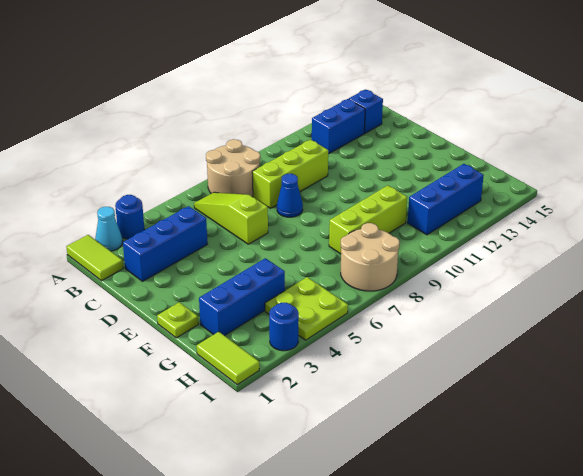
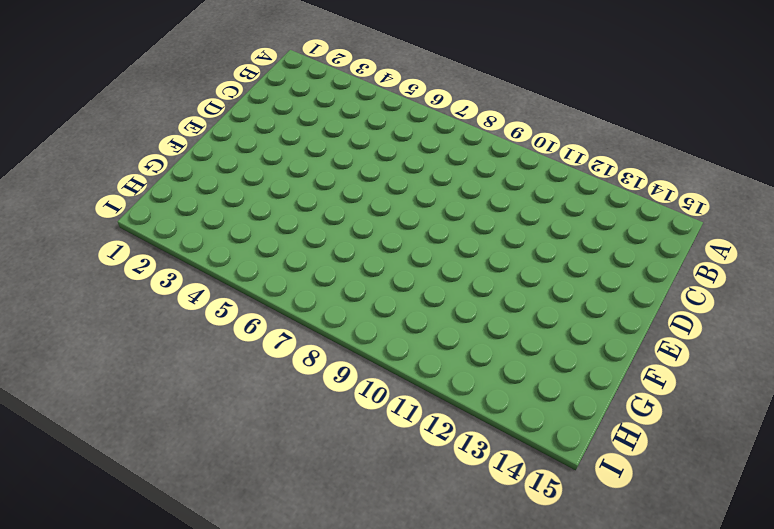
none -> lime 1x2 tile [66,235,123,281]
none -> cyan 1x1 cone [95,207,123,251]
none -> blue 1x1 round brick [115,195,144,239]

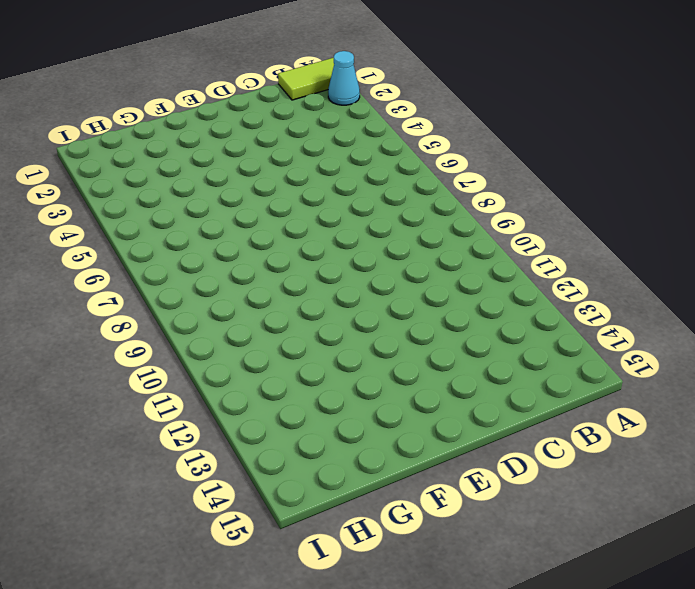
none -> blue 1x1 round brick [115,195,144,239]
none -> tan 2x2 round brick [206,139,260,196]
none -> lime 1x3 slope [194,192,268,244]

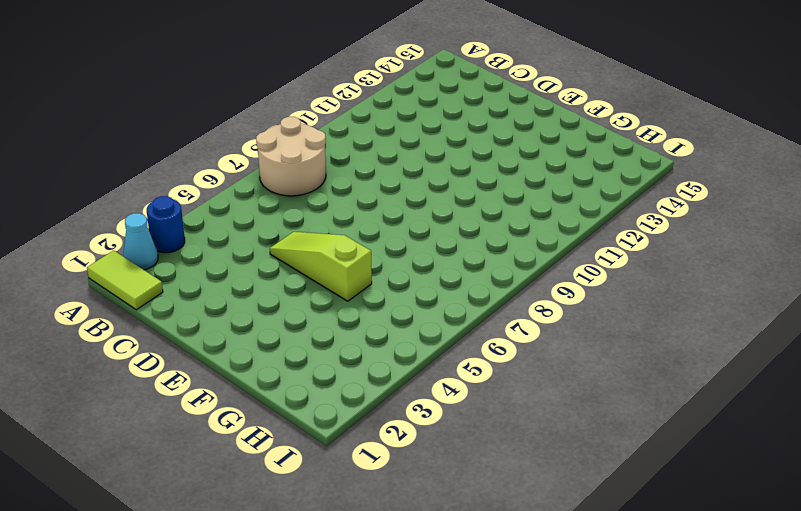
lime 1x3 slope [270,232,372,301] -> lime 1x3 slope moved to [194,192,268,244]
none -> blue 1x2 brick [312,99,365,153]
none -> blue 1x1 brick [349,89,383,133]
none -> blue 1x3 brick [123,206,207,281]

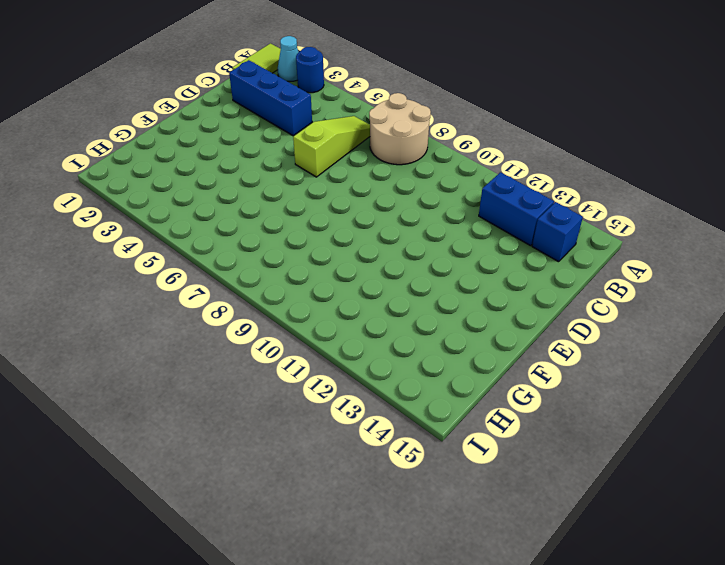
none -> lime 1x3 brick [252,140,328,208]
none -> blue 1x1 cone [277,174,303,217]
none -> lime 1x1 plate [157,302,198,338]

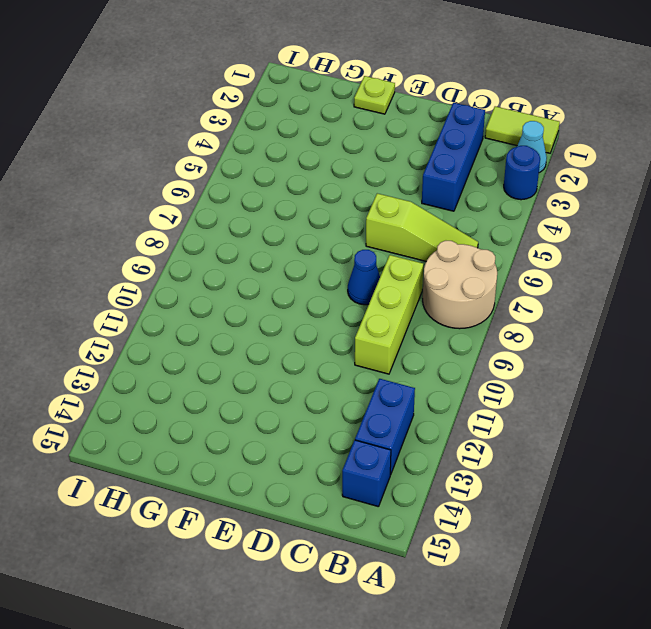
none -> blue 1x3 brick [199,258,285,336]
none -> lime 1x3 brick [329,185,407,254]
none -> lime 1x2 tile [197,332,259,385]

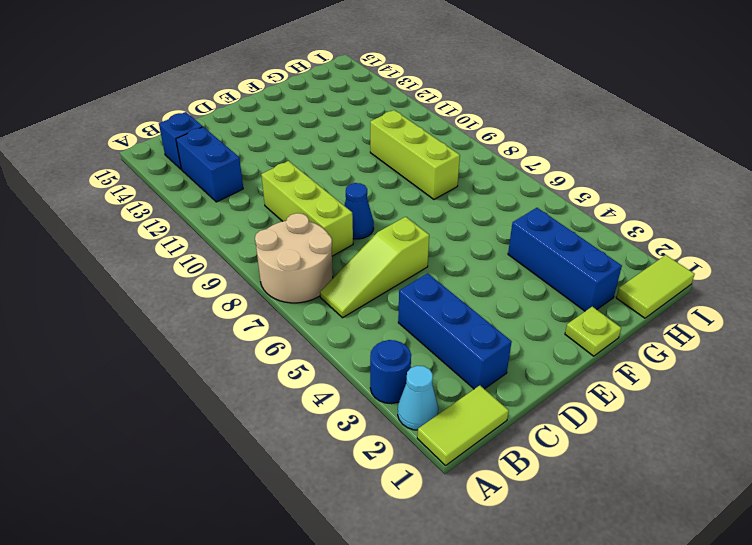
none -> lime 2x2 plate [265,277,348,340]
none -> tan 2x2 round brick [341,223,400,291]
none -> blue 1x3 brick [408,164,484,235]

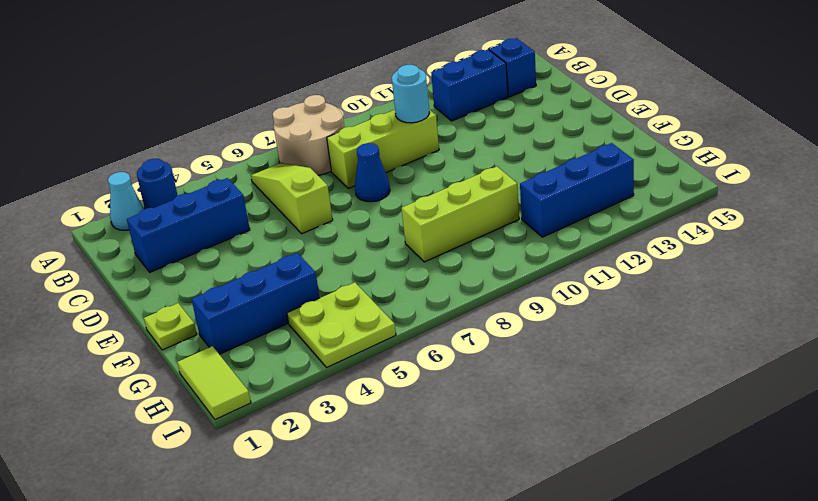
cyan 1x1 round brick [392,65,430,123] -> none
none -> lime 1x2 tile [66,235,123,281]
none -> tan 2x2 round brick [341,223,400,291]
none -> blue 1x1 round brick [269,303,299,351]

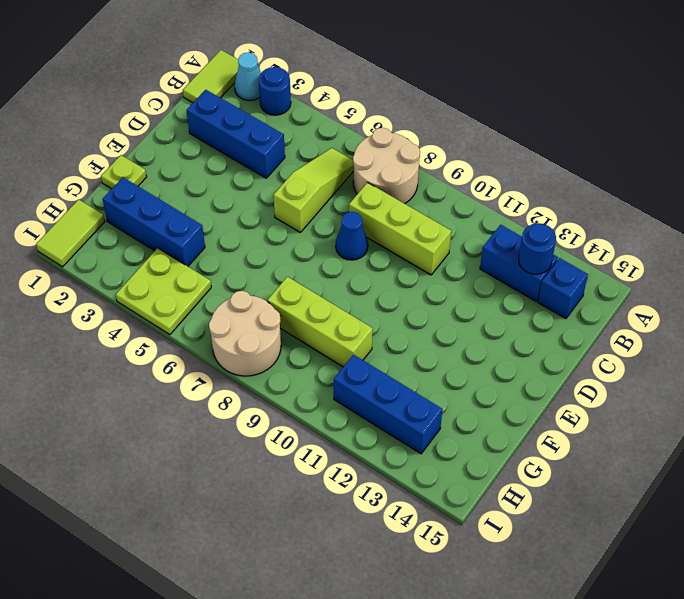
blue 1x1 round brick [519,223,556,274] -> blue 1x1 round brick moved to [269,303,299,351]

